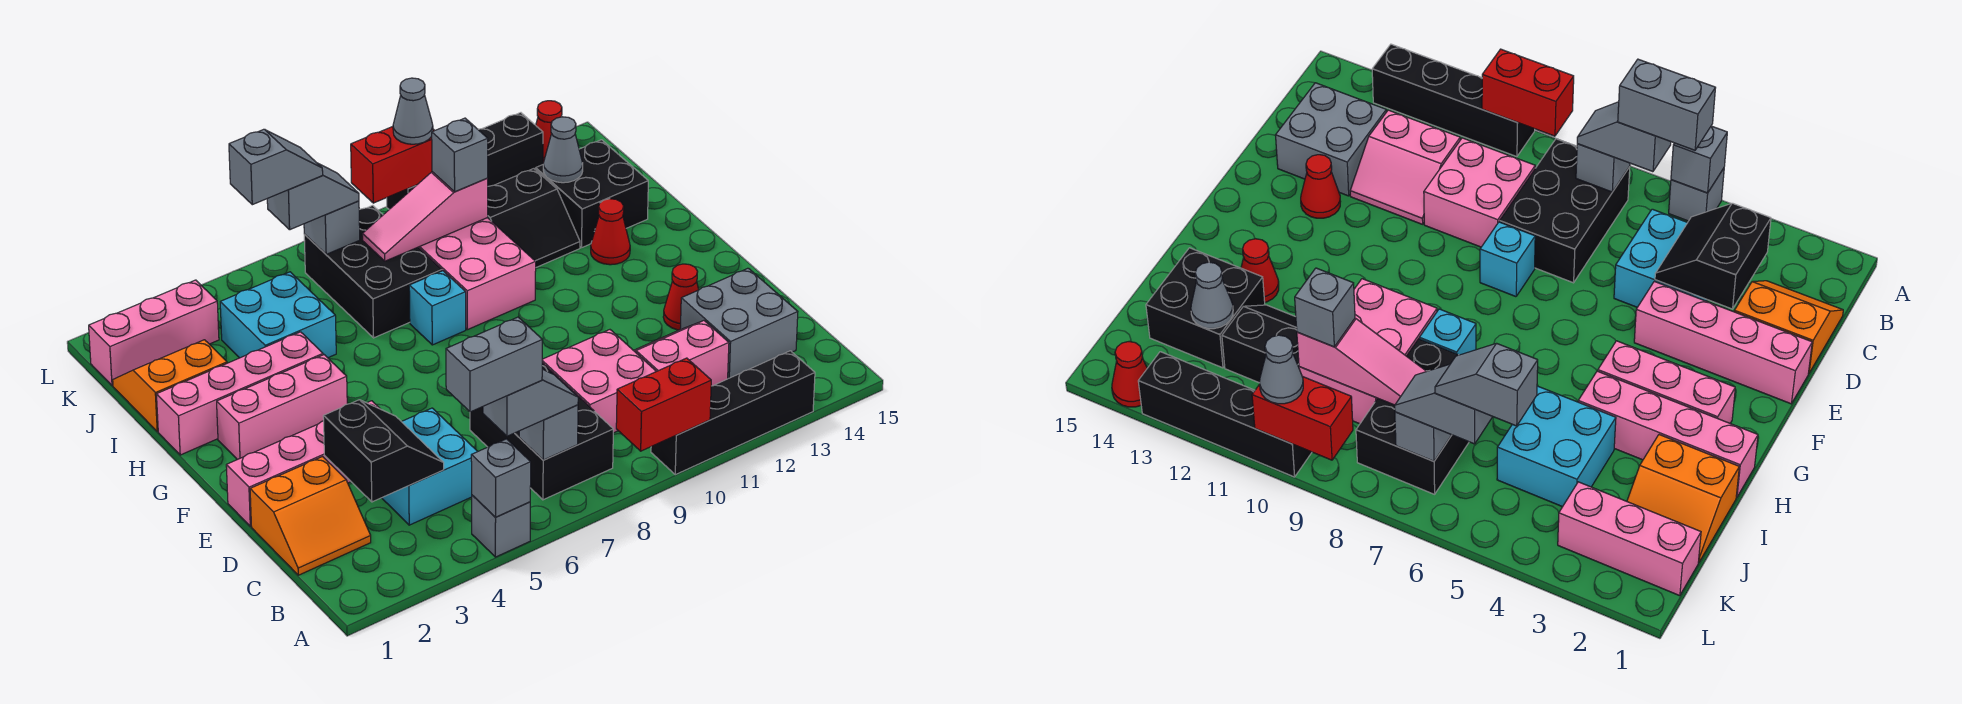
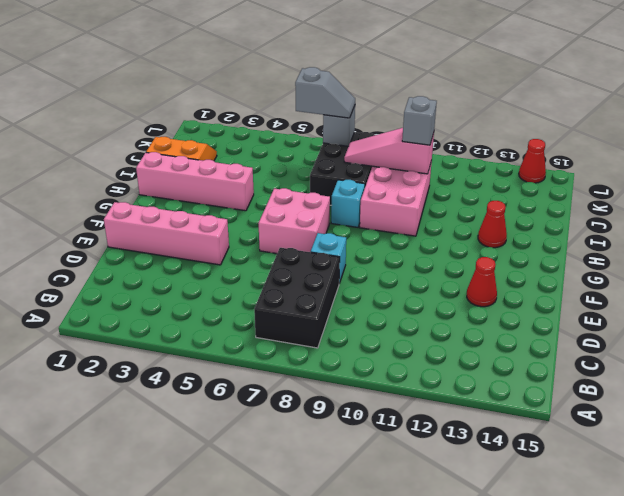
pink 2x2 brick [258,188,330,254] -> pink 2x2 brick moved to [542,330,656,433]
none -> grey 1x1 brick [472,495,530,557]
none -> black 1x4 brick [651,351,815,475]
none -> orange 2x2 slope [250,457,371,575]
none -> cyan 2x2 brick [382,408,478,525]

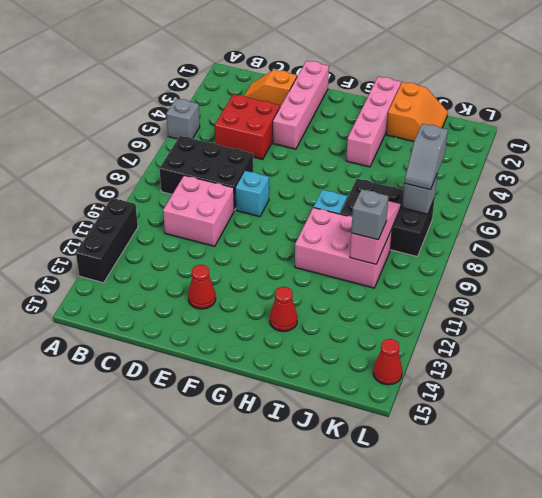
black 1x3 brick [76,198,138,283] -> black 1x4 brick [651,351,815,475]
orange 1x2 slope [244,70,297,107] -> orange 2x2 slope [250,457,371,575]
red 2x2 brick [215,94,280,159] -> cyan 2x2 brick [382,408,478,525]
none -> pink 2x2 slope [634,321,729,386]
none -> grey 2x2 brick [680,268,798,379]
none -> pink 1x3 brick [217,355,347,460]
none -> cyan 2x2 brick [220,272,336,358]

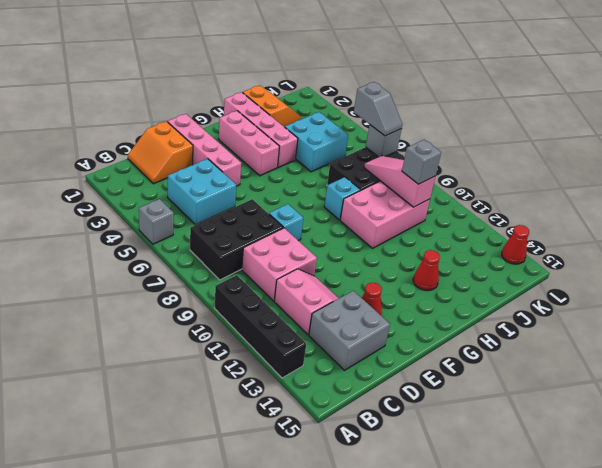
none -> black 2x2 slope [488,169,580,267]
none -> black 2x2 brick [536,140,648,248]
none -> pink 1x3 brick [89,280,219,386]
none -> black 1x4 brick [387,113,543,209]

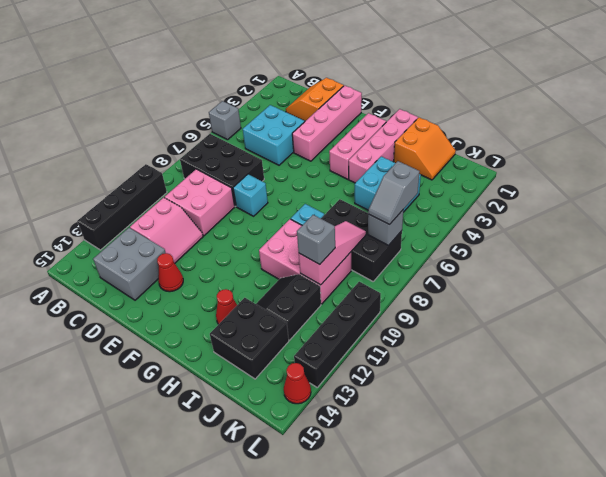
none -> pink 1x3 brick [89,280,219,386]
none -> grey 1x1 brick [471,439,531,517]
none -> red 1x2 brick [616,358,711,451]
none -> grey 1x1 brick [519,405,578,460]

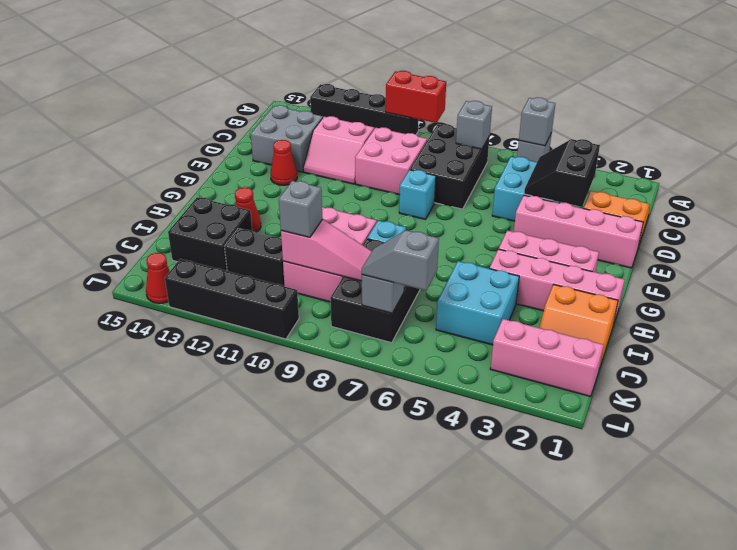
none -> grey 1x1 cone [543,117,583,183]
none -> red 1x2 brick [351,127,435,203]
none -> grey 1x2 slope [483,369,578,436]
none -> grey 1x1 cone [393,78,433,144]

